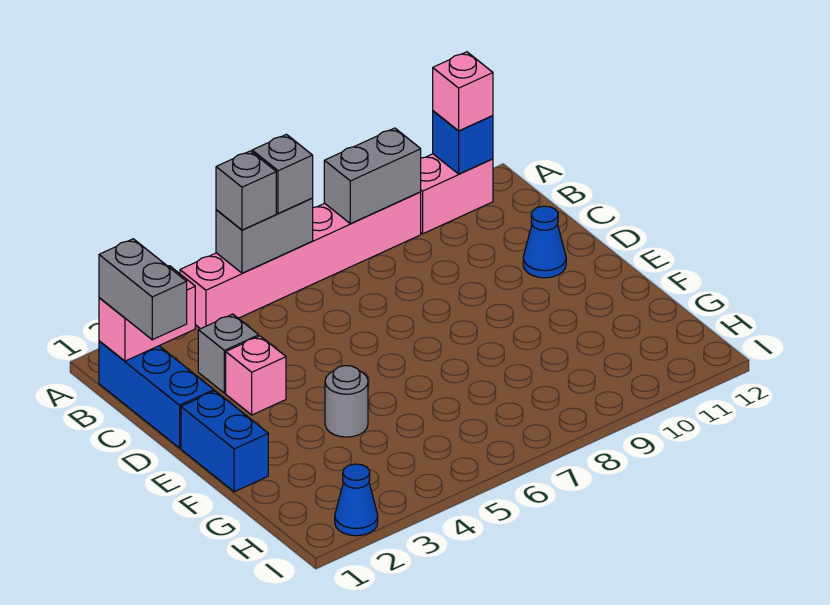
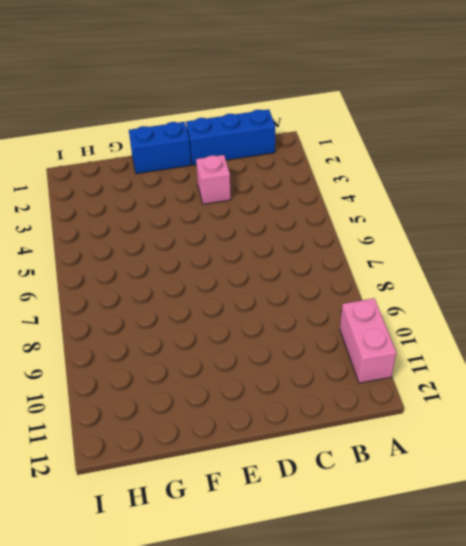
none -> pink 1x6 brick [180,192,421,329]
none -> grey 1x1 brick [198,314,259,393]
none -> blue 1x1 cone [523,206,566,278]

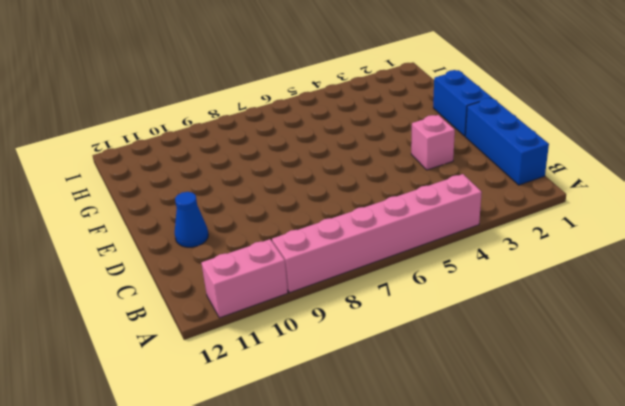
none -> grey 1x1 brick [198,314,259,393]
none -> grey 1x1 round brick [325,366,368,437]
none -> blue 1x1 cone [335,464,378,536]

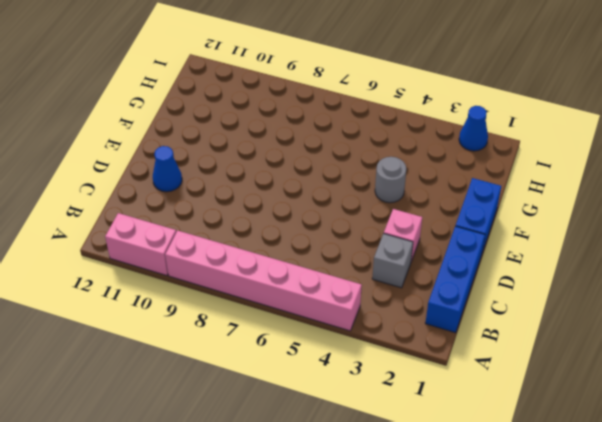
none -> grey 1x2 brick [216,199,313,273]
none -> grey 1x2 brick [324,128,421,224]
none -> blue 1x1 brick [433,111,493,174]

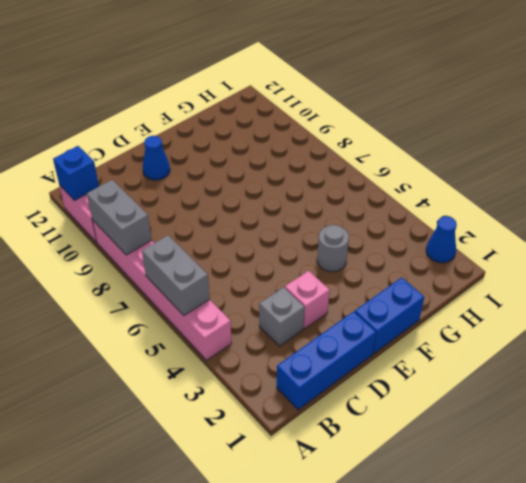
none -> pink 1x2 brick [99,266,195,361]
none -> grey 1x1 brick [216,151,276,230]
none -> grey 1x1 brick [252,134,313,213]

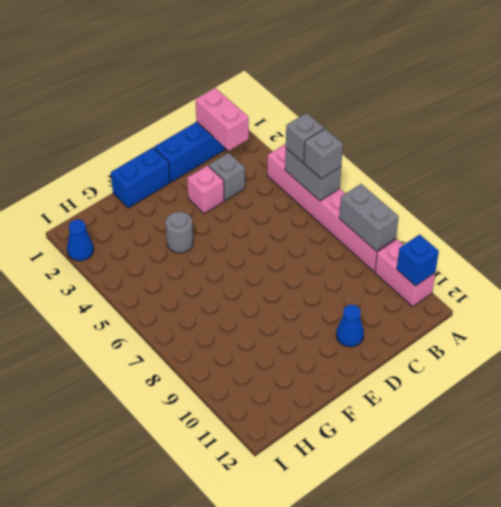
none -> pink 1x1 brick [433,52,493,131]
none -> grey 1x2 brick [99,239,187,340]

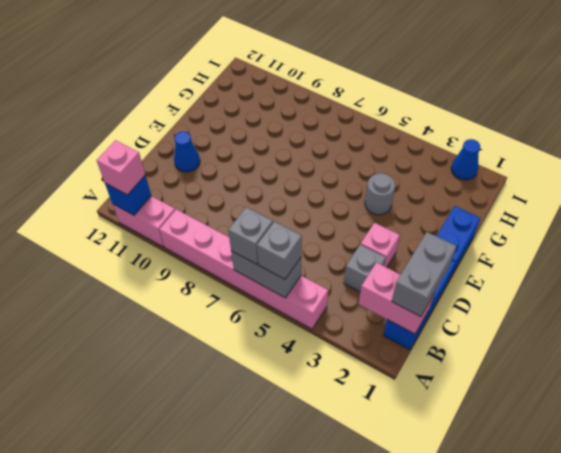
none -> grey 1x2 brick [324,128,421,224]

